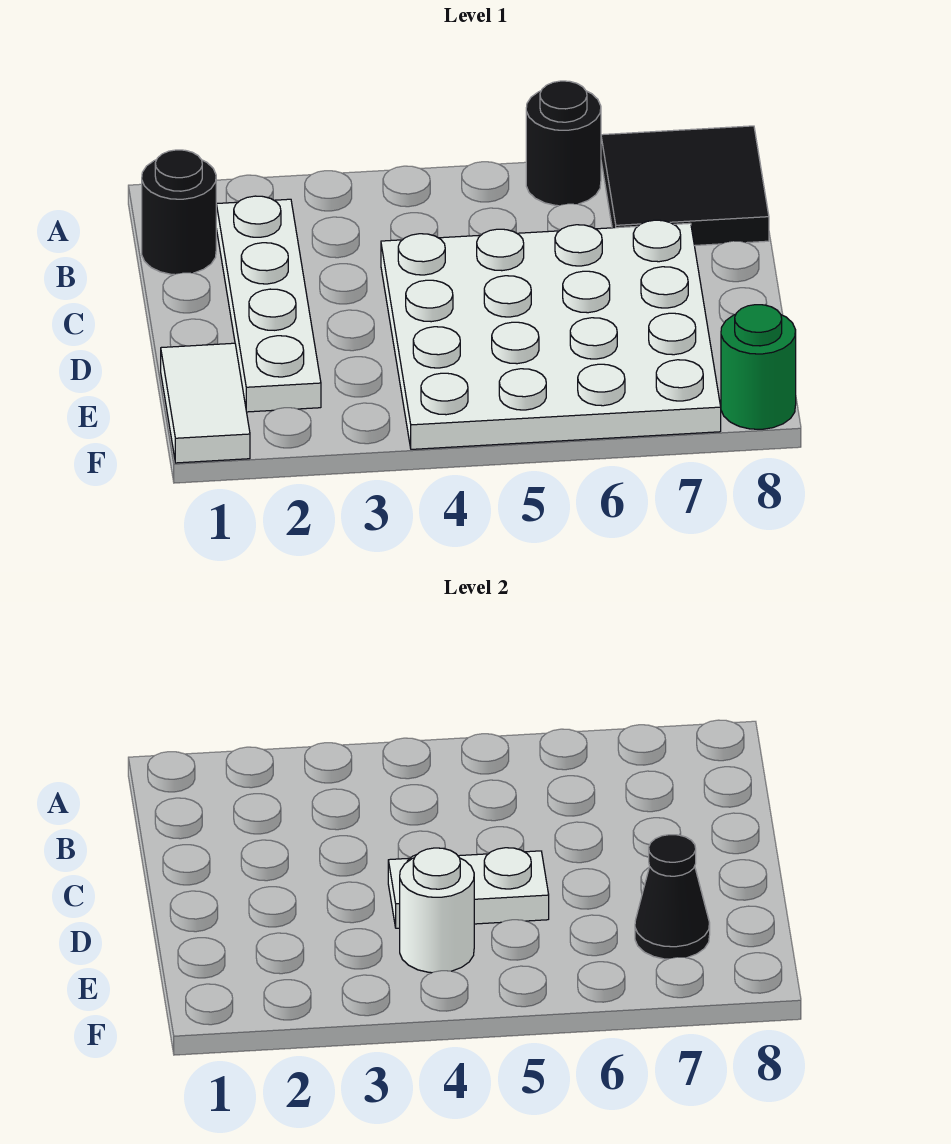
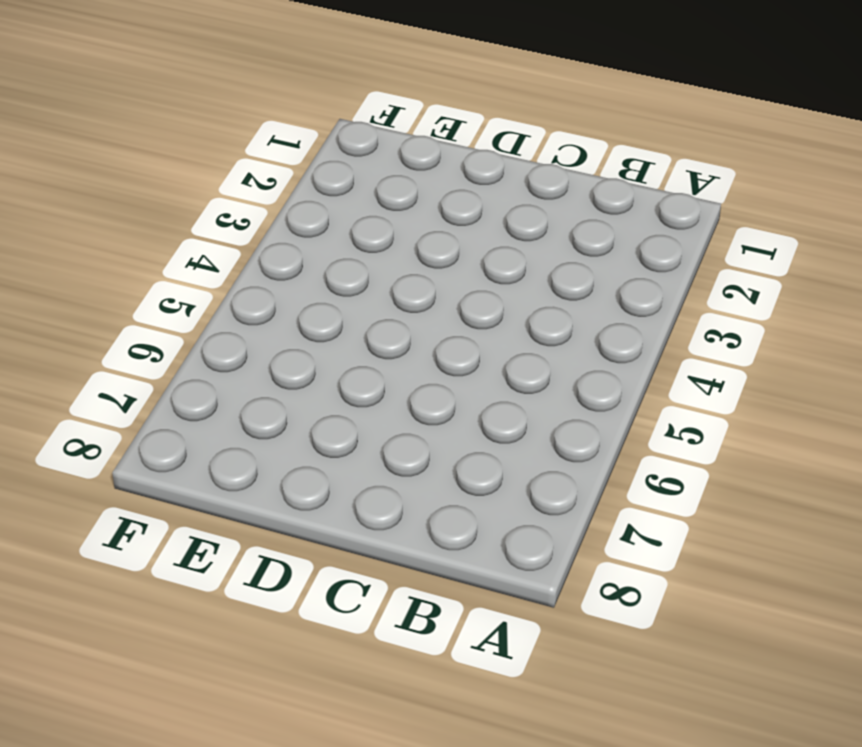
none -> black 1x1 round brick [526,81,601,206]
none -> black 2x2 tile [601,126,769,246]

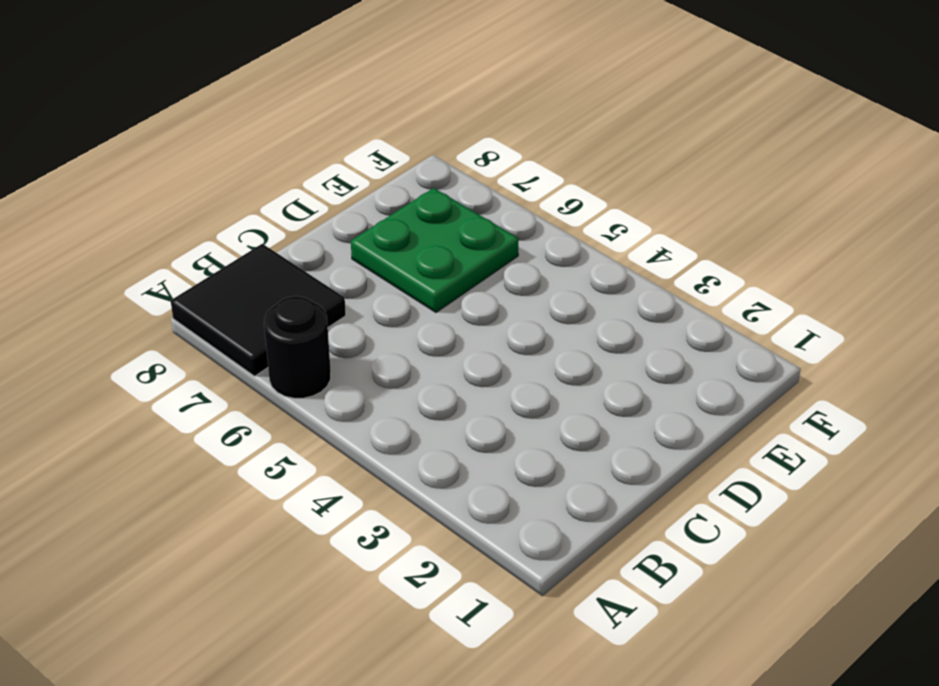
green 2x2 plate [351,188,519,312] -> white 4x4 plate [381,220,721,449]
none -> black 1x1 round brick [142,150,216,274]
none -> white 1x4 plate [216,196,321,412]

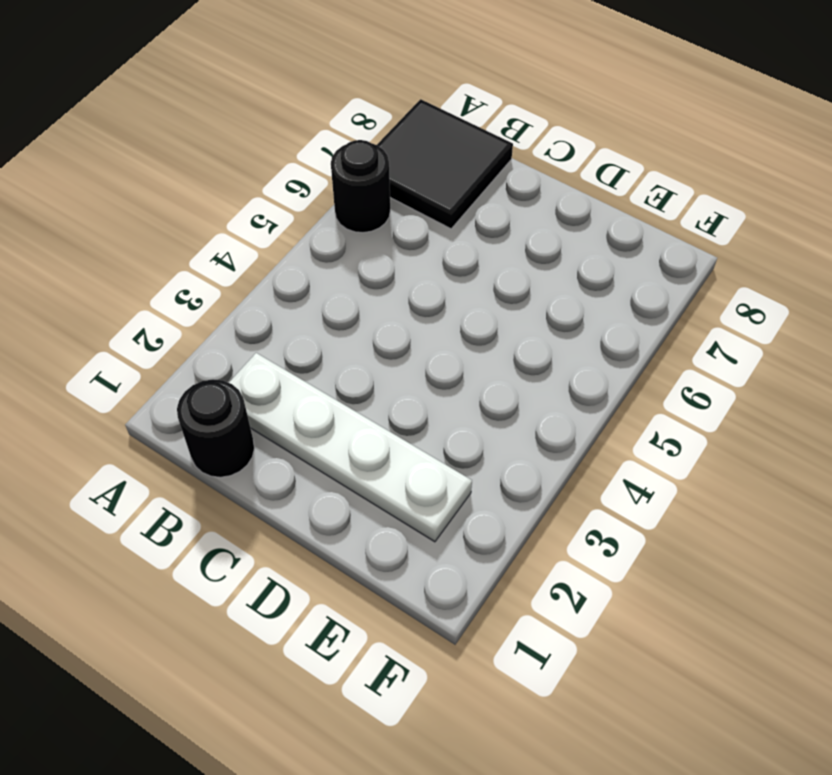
none -> white 4x4 plate [381,220,721,449]
none -> white 1x2 tile [161,343,250,463]

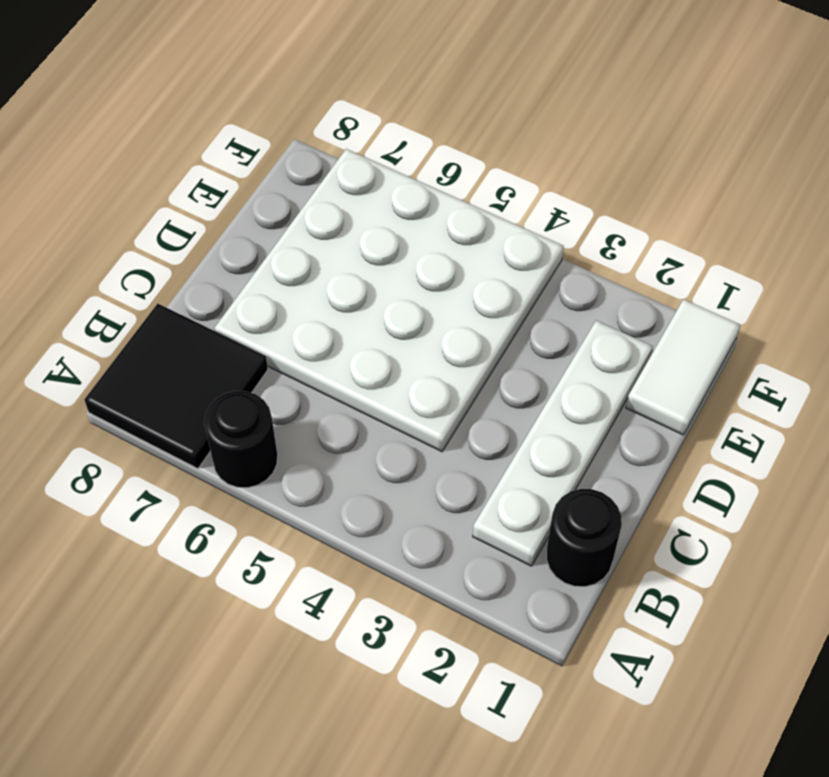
none -> green 1x1 round brick [721,305,796,429]
none -> white 1x2 plate [388,848,549,928]

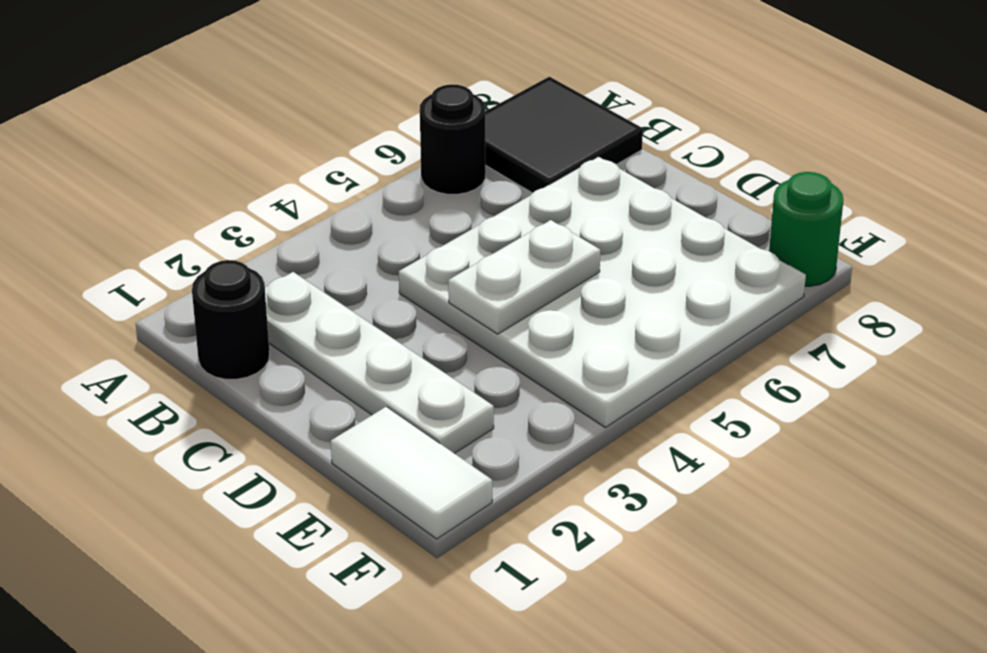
none -> white 1x1 round brick [400,848,474,973]
none -> black 1x1 cone [635,835,710,959]

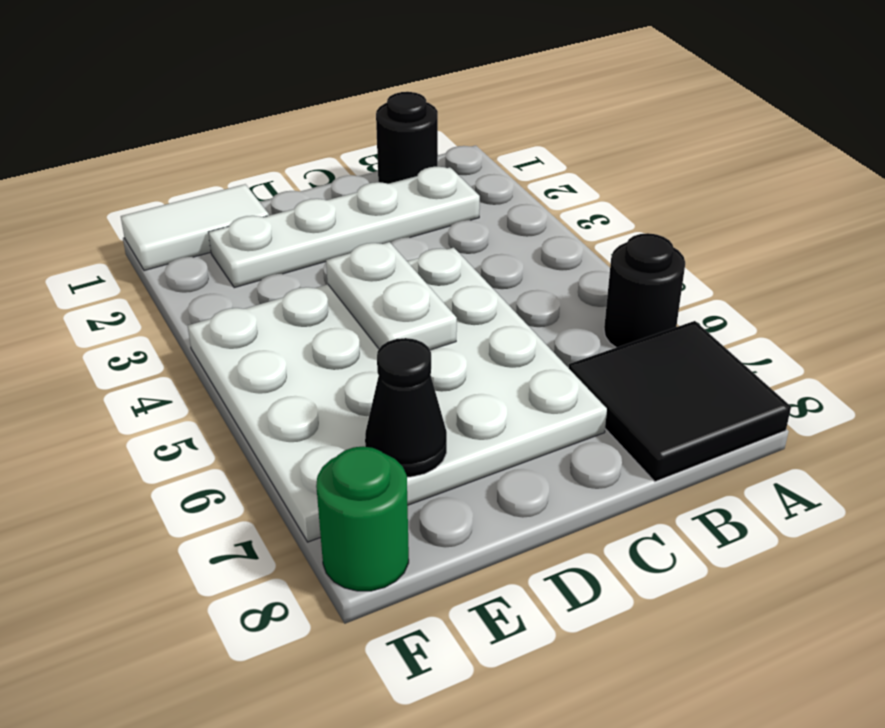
none -> white 1x1 round brick [400,848,474,973]

